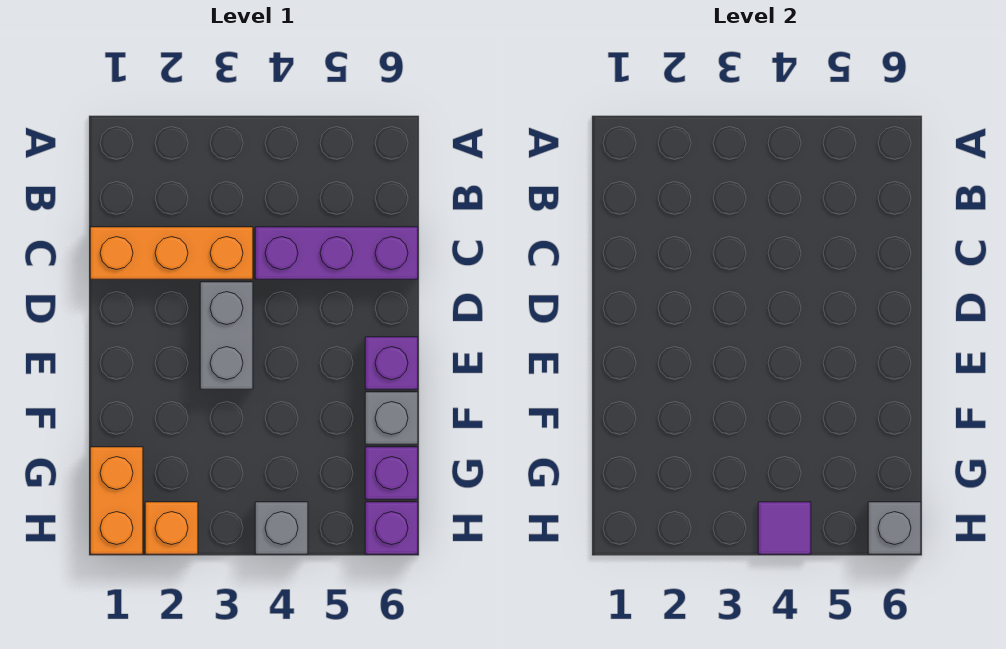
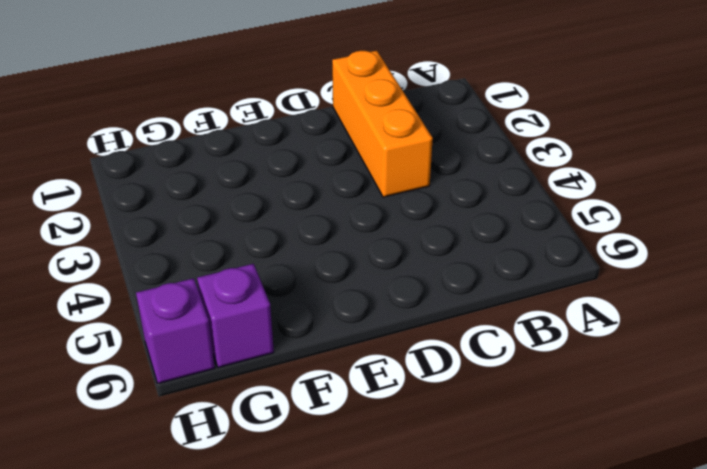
none -> purple 1x3 brick [255,227,418,279]
none -> grey 1x2 brick [200,282,253,389]
none -> purple 1x1 brick [365,337,418,389]

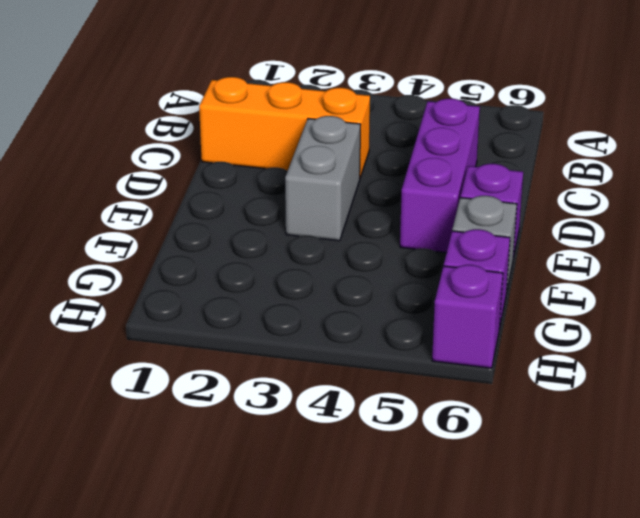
purple 1x3 brick [400,99,480,253] -> purple 1x3 brick turned to [255,227,418,279]
none -> orange 1x2 brick [90,447,143,554]
none -> orange 1x1 brick [145,502,198,554]
none -> grey 1x1 brick [255,502,308,554]

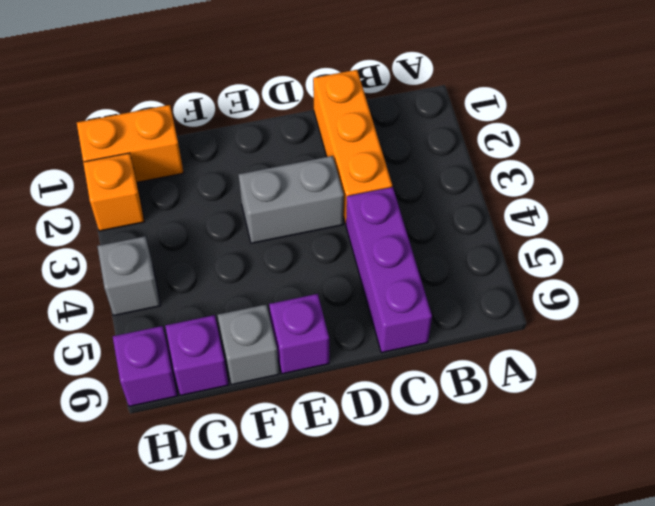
none -> purple 1x1 tile [758,502,811,554]
none -> grey 1x1 brick [868,502,921,554]

